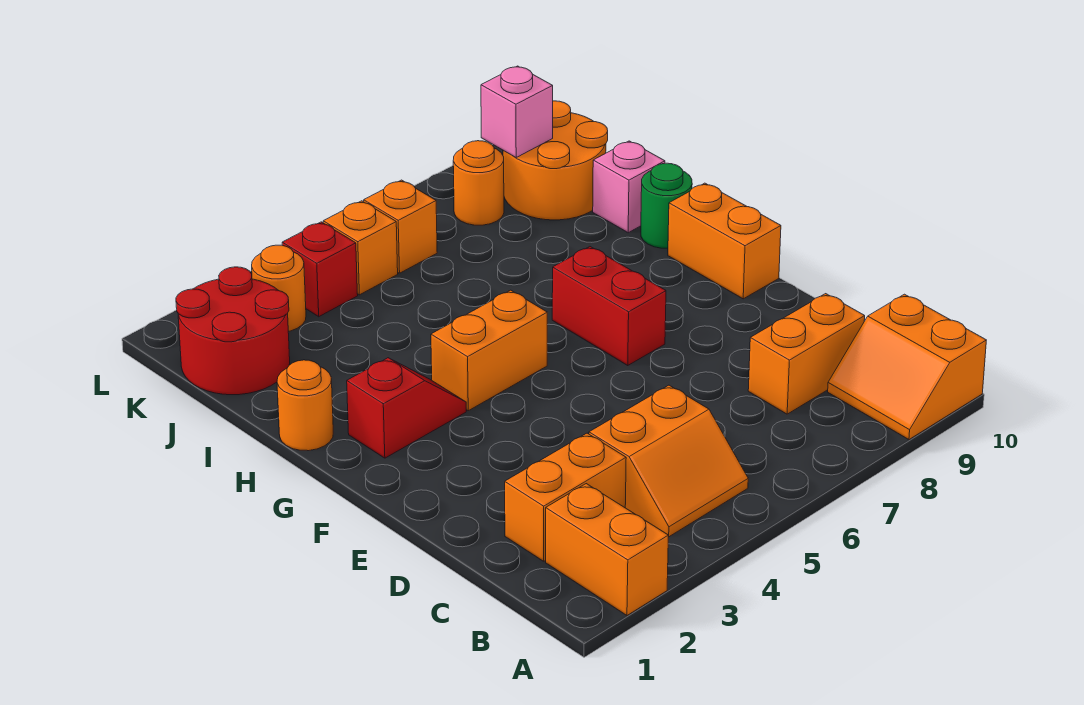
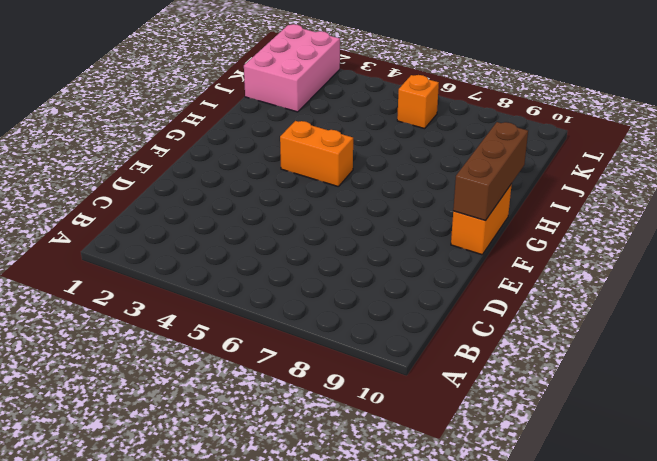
brown 1x3 brick [453,122,528,221] -> none
pink 2x3 brick [244,24,340,112] -> red 2x2 round brick [176,267,290,395]
none -> orange 1x2 brick [546,484,668,615]
none -> orange 2x2 slope [828,294,986,439]
none -> orange 2x2 slope [589,385,748,537]

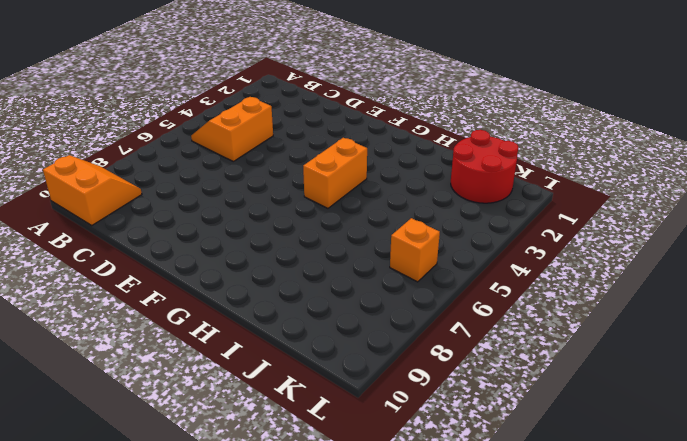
none -> orange 1x2 brick [546,484,668,615]
none -> orange 1x2 brick [505,433,626,561]
none -> orange 1x2 brick [748,294,865,414]

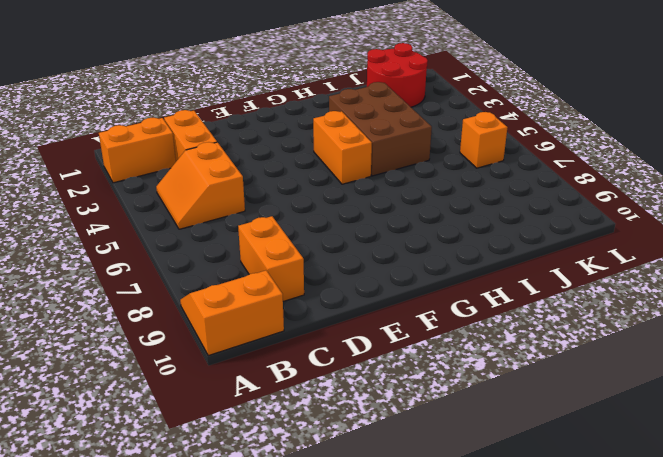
brown 2x3 brick [329,82,432,176] -> none
none -> red 1x2 brick [552,247,666,366]
none -> orange 1x2 brick [668,183,781,299]
none -> red 1x2 slope [347,358,466,458]

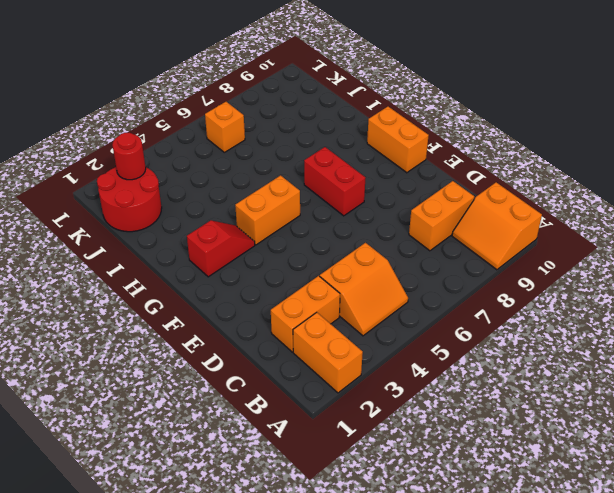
red 1x1 round brick [112,133,146,180] -> none
none -> orange 1x1 round brick [277,360,333,451]
none -> green 1x1 round brick [641,163,692,248]
none -> pink 1x1 brick [593,141,665,233]

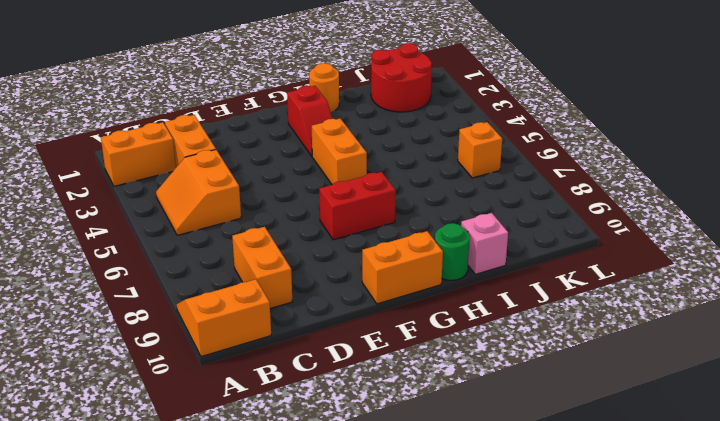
none -> orange 2x2 round brick [503,101,608,220]
none -> orange 1x1 round brick [252,245,306,331]
none -> red 1x1 brick [282,222,358,317]

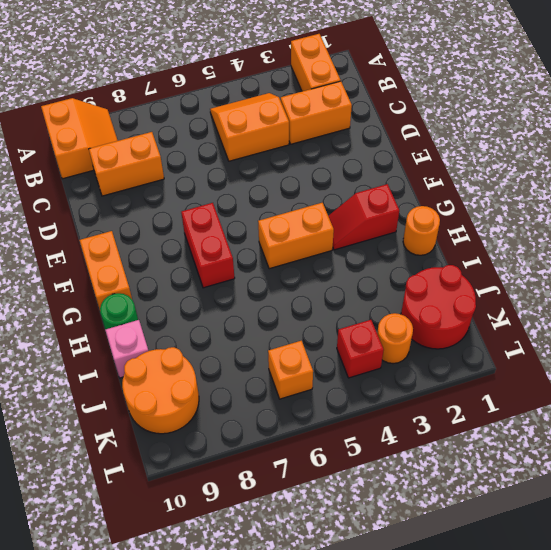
none -> orange 1x1 brick [323,201,398,295]
none -> orange 1x1 round brick [453,141,504,225]
none -> pink 1x1 brick [481,66,553,158]

